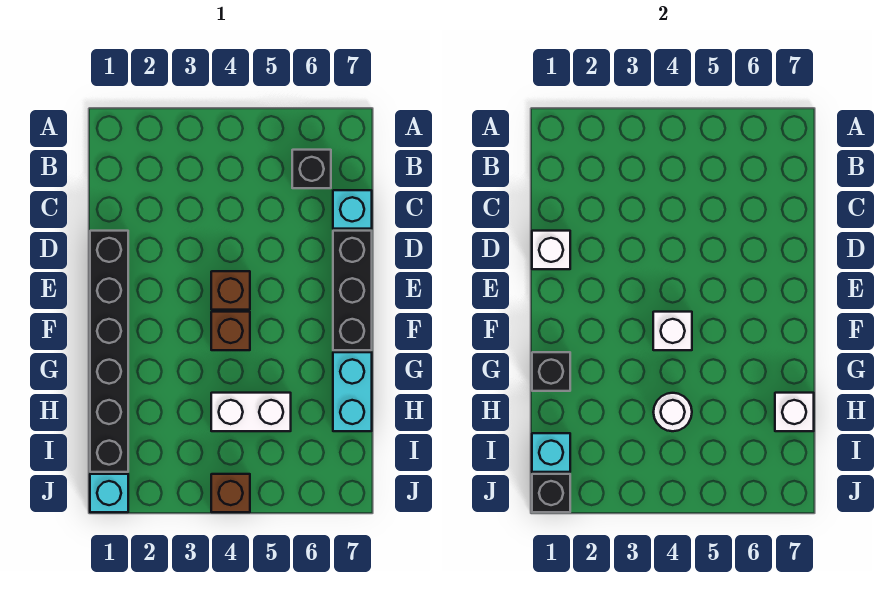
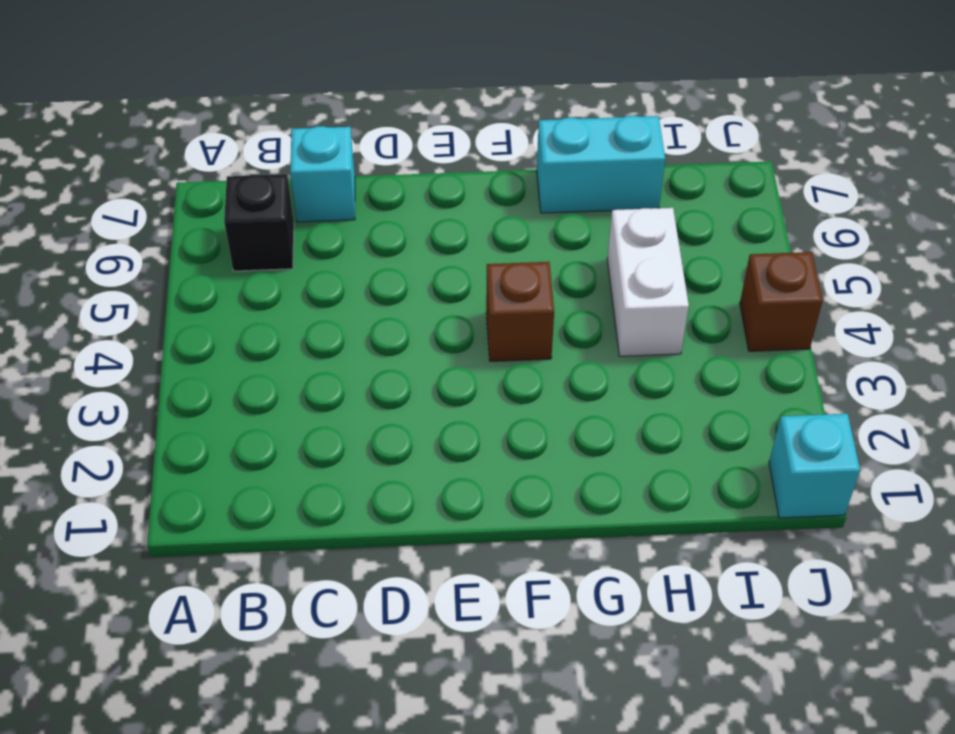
none -> black 1x6 brick [90,231,128,472]
none -> black 1x3 brick [333,231,372,350]
none -> brown 1x1 brick [211,271,250,310]

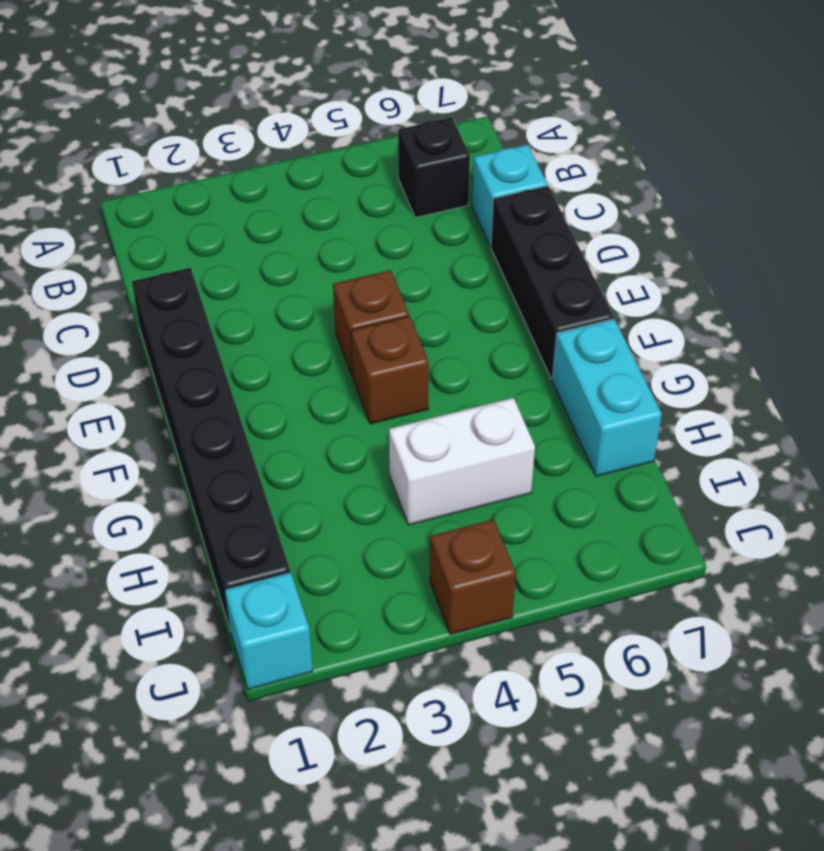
none -> white 1x1 brick [532,231,570,269]
none -> white 1x1 brick [653,312,692,350]
none -> black 1x1 brick [532,352,570,391]

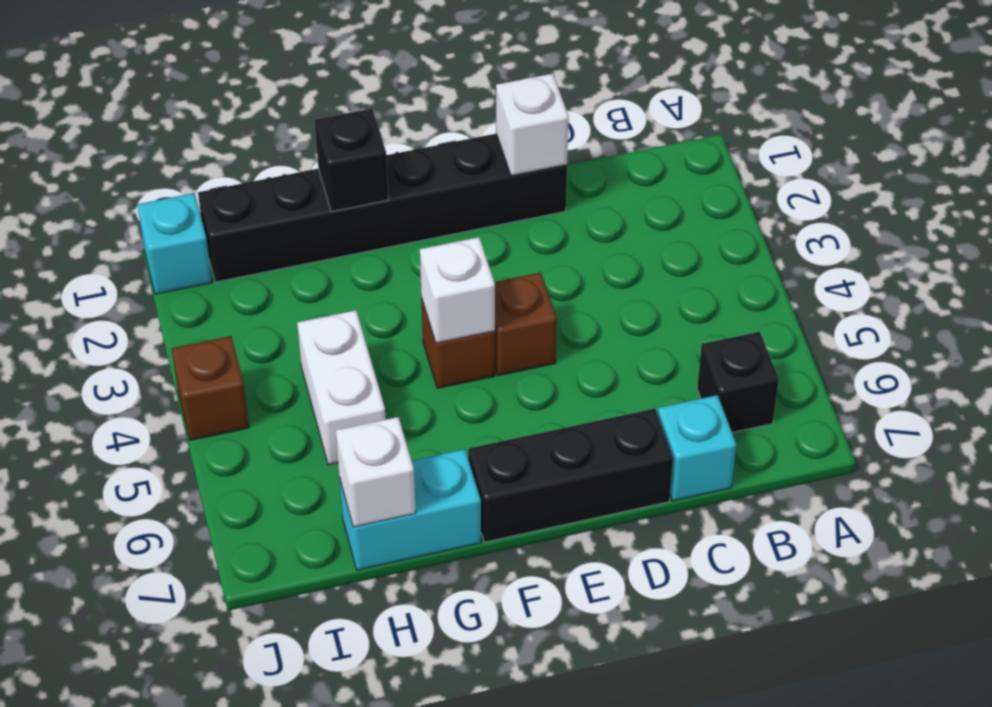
none -> white 1x1 round brick [653,393,692,431]
none -> cyan 1x1 brick [532,433,570,472]
none -> black 1x1 brick [532,474,570,512]

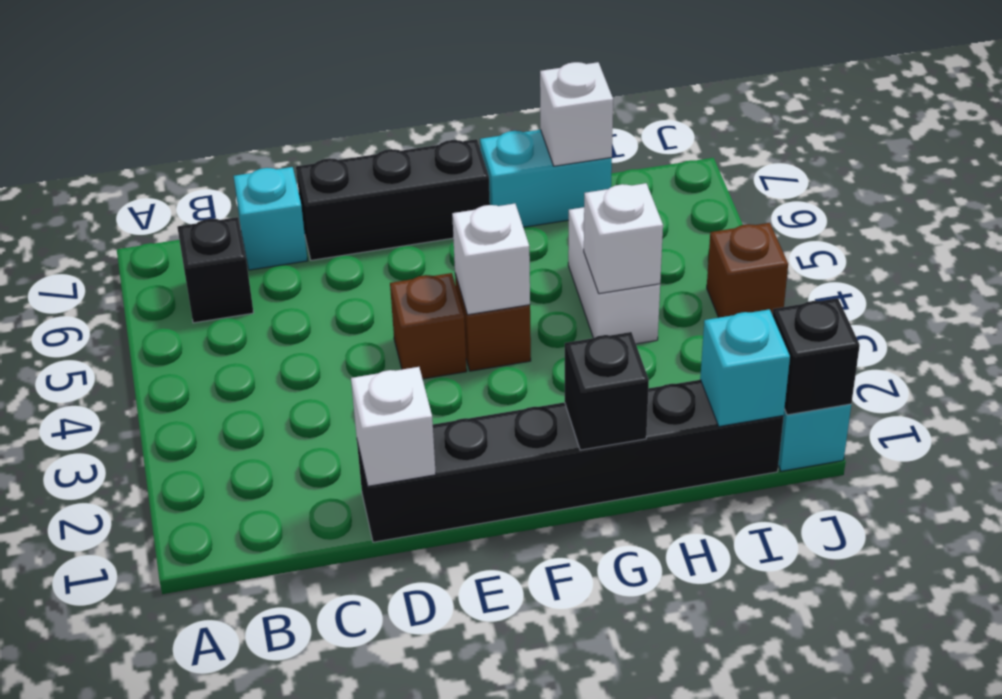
white 1x1 brick [584,183,663,294] -> white 1x1 round brick [653,393,692,431]

